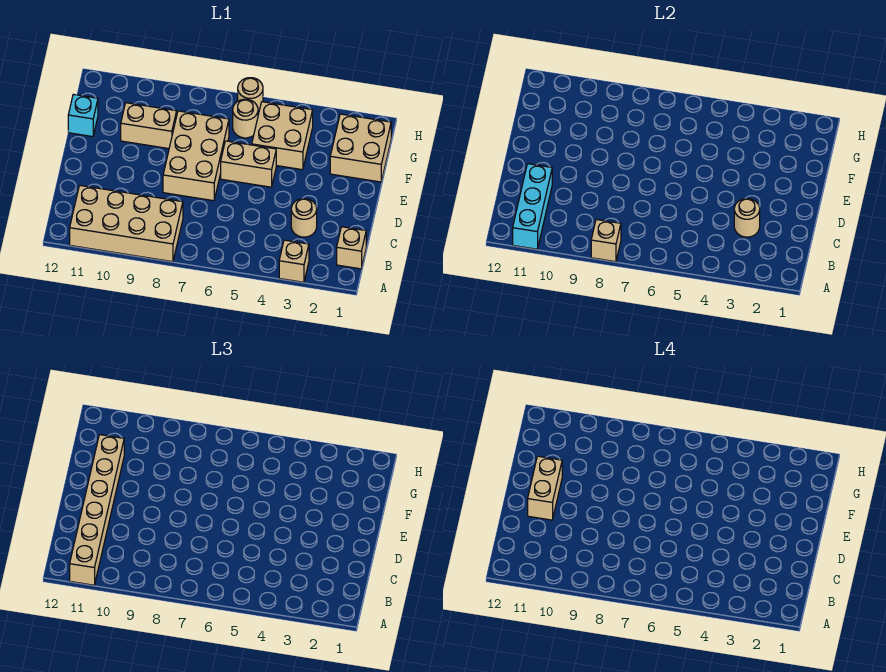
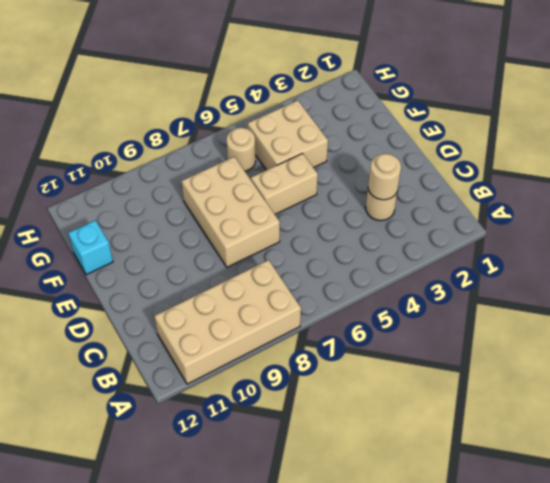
none -> tan 1x1 brick [279,240,309,282]
none -> tan 1x1 brick [337,227,366,269]
none -> tan 2x2 brick [330,114,391,182]

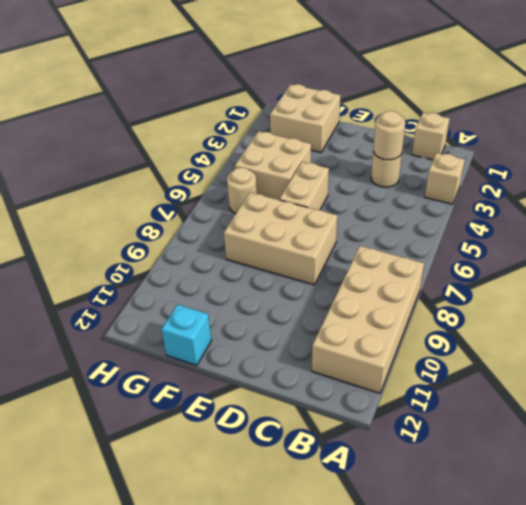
none -> tan 1x2 brick [121,103,177,149]
none -> tan 1x1 round brick [238,78,263,114]
none -> tan 1x1 brick [591,220,621,262]

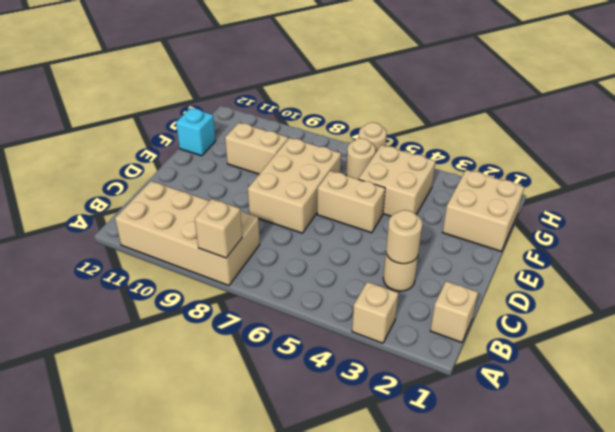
none -> cyan 1x3 brick [513,164,552,249]
none -> tan 1x6 brick [70,435,124,585]
none -> tan 1x2 brick [528,456,562,520]

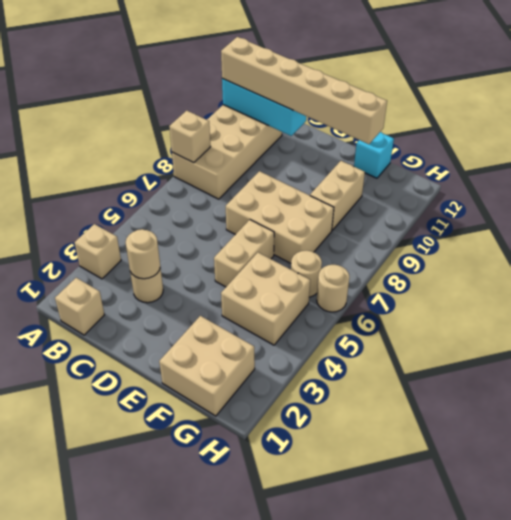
none -> tan 1x2 brick [528,456,562,520]

